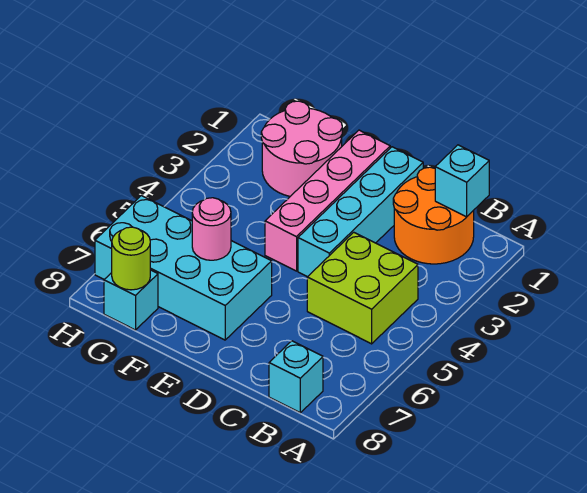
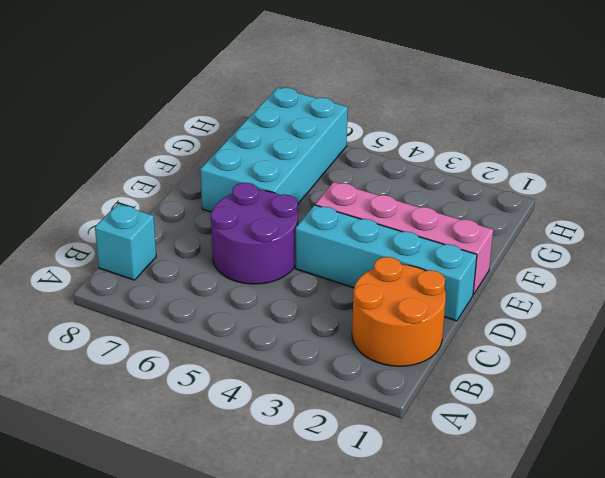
purple 2x2 round brick [211,183,298,284] -> lime 2x2 brick [307,232,418,344]
none -> pink 2x2 round brick [261,101,342,196]
none -> cyan 1x1 brick [104,270,158,330]

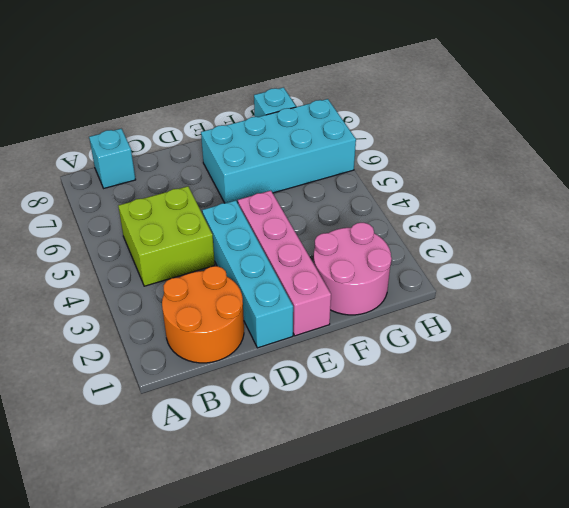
none -> cyan 1x1 brick [435,145,489,217]
none -> pink 1x1 round brick [192,198,231,260]

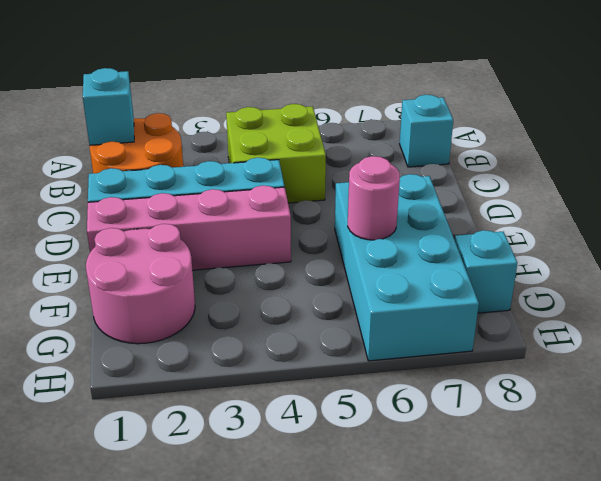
none -> lime 1x1 round brick [112,227,150,290]

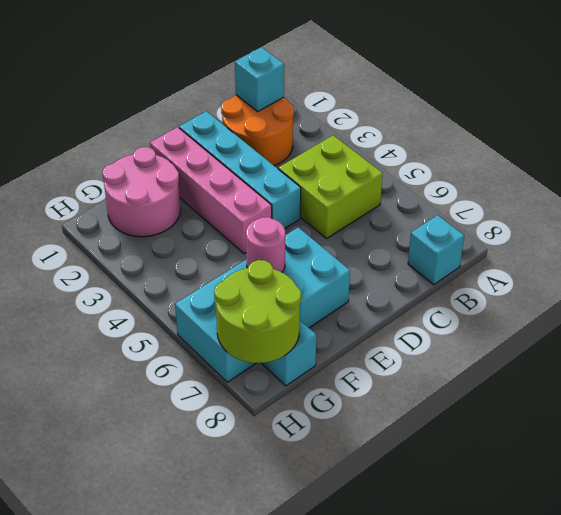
lime 2x2 round brick [214,260,301,363] -> lime 1x1 round brick [112,227,150,290]

